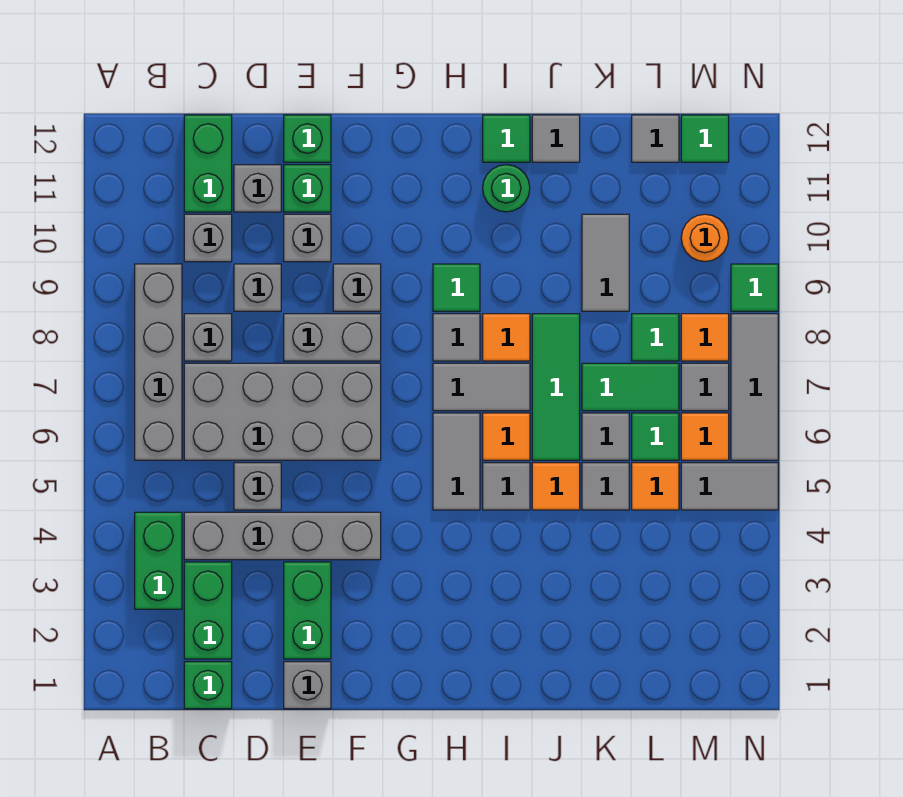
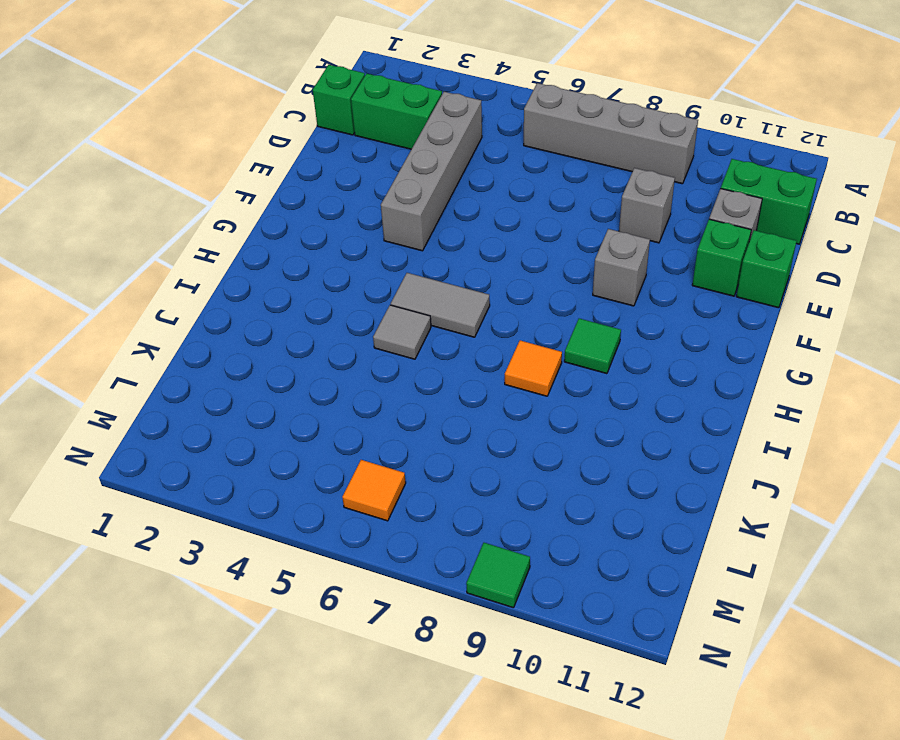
none -> green 1x2 brick [135,512,182,609]
none -> grey 2x4 brick [184,363,381,460]
none -> grey 1x1 brick [184,314,232,361]
none -> grey 1x1 brick [184,214,232,262]

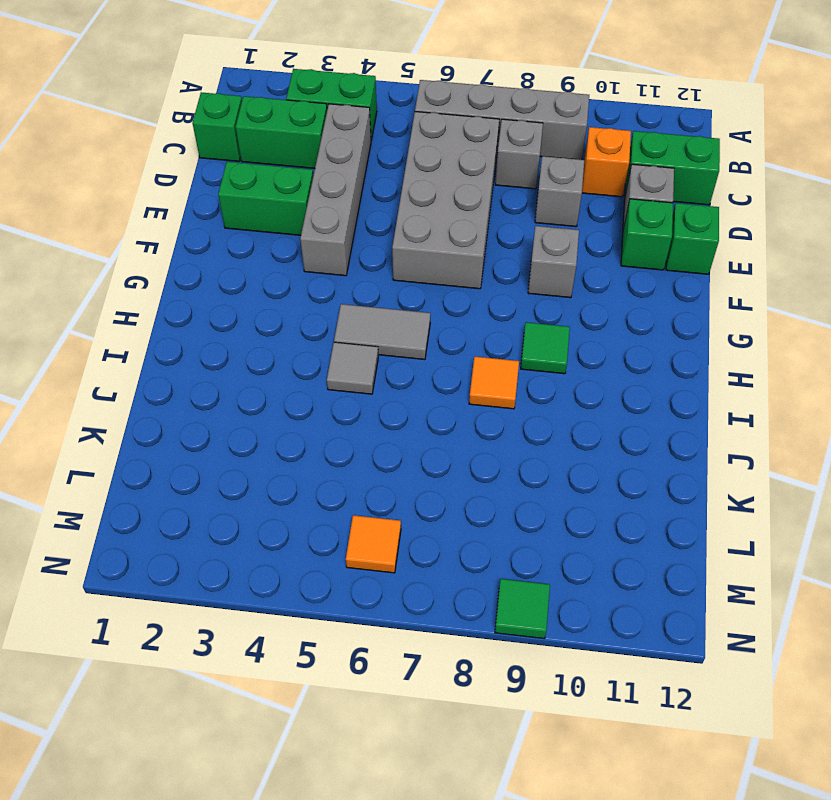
orange 1x1 brick [582,127,631,197] -> grey 1x1 brick [184,214,232,262]
none -> grey 1x1 brick [234,463,281,510]
none -> grey 1x1 brick [284,662,331,709]
none -> grey 1x2 brick [284,314,381,361]
none -> grey 1x1 brick [284,214,331,262]

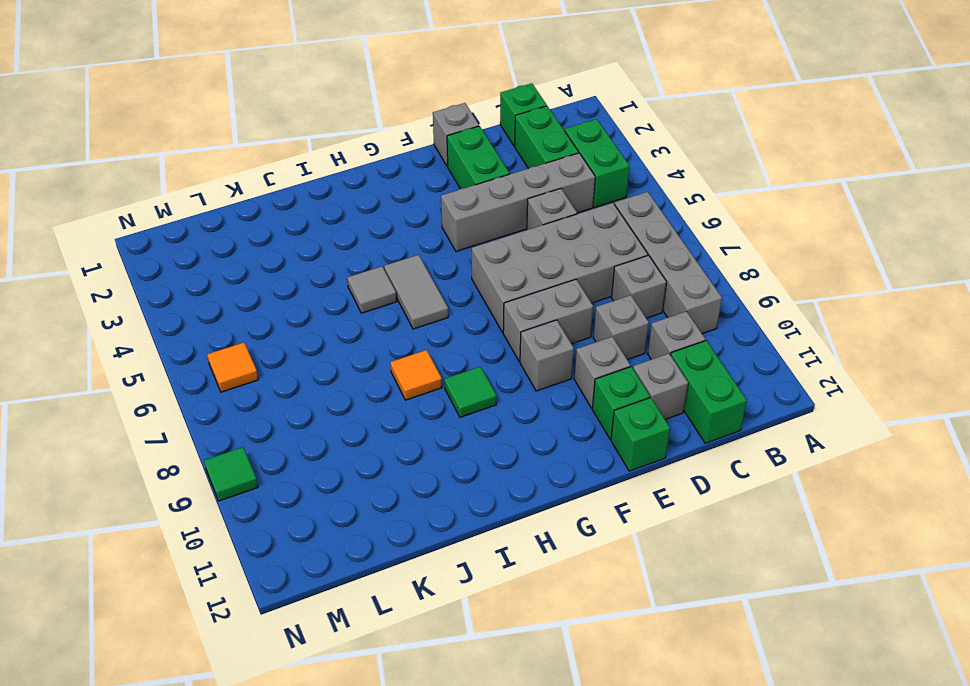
none -> grey 1x2 tile [433,363,530,411]
none -> grey 1x1 tile [433,314,480,361]
none -> orange 1x1 tile [483,413,530,460]
none -> green 1x1 round brick [483,165,530,212]

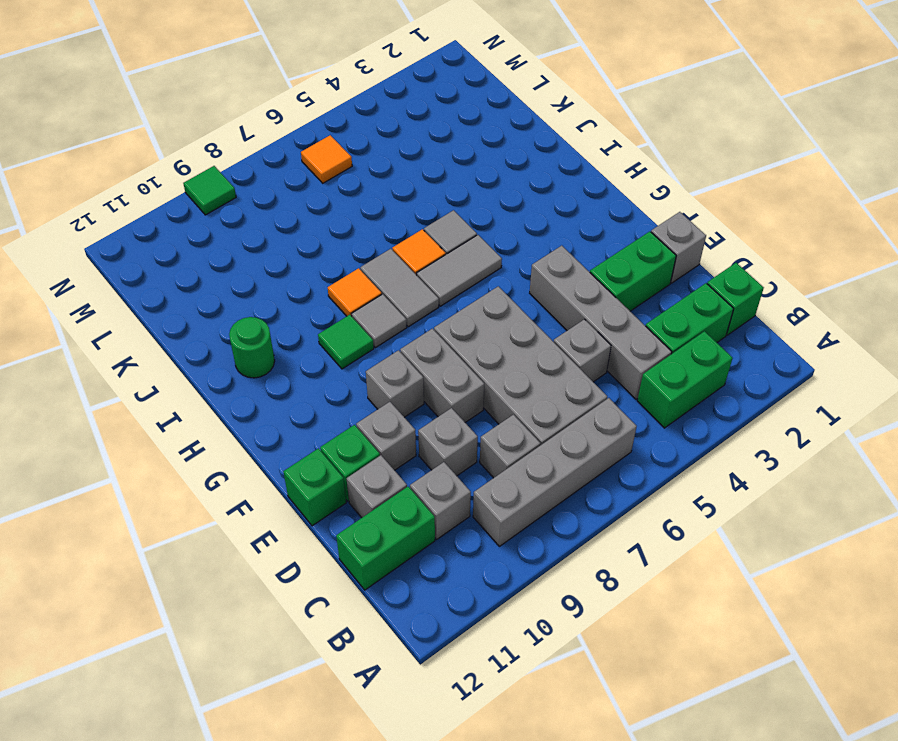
none -> green 1x1 tile [483,115,530,162]
none -> orange 1x1 tile [532,463,580,510]
none -> green 1x3 tile [532,314,580,460]
none -> grey 1x1 tile [532,115,580,162]

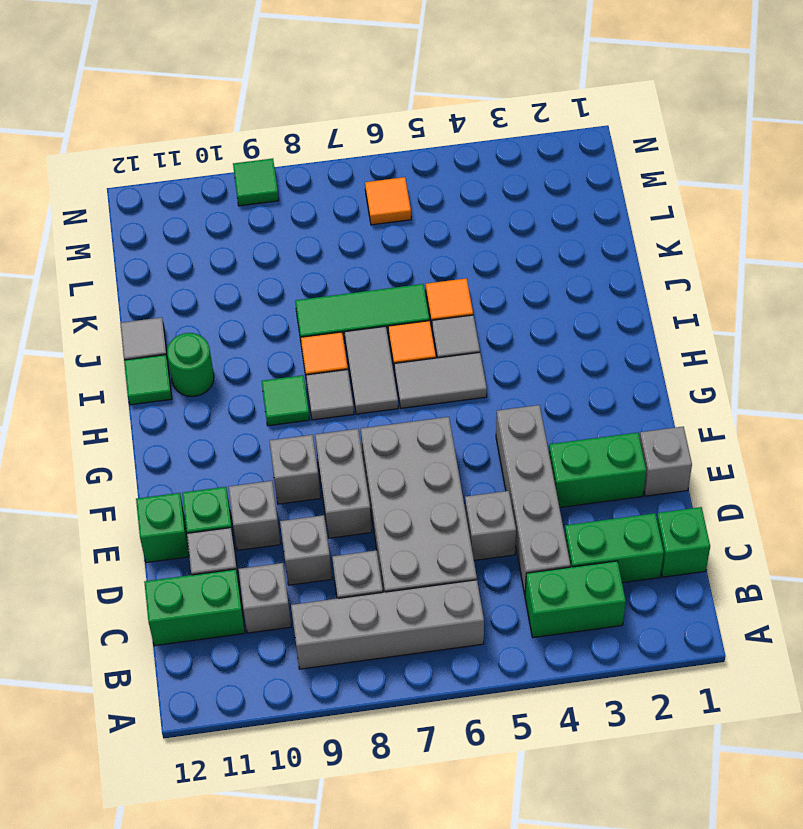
none -> grey 1x1 tile [582,463,629,510]
none -> grey 1x1 tile [582,413,629,460]
none -> green 1x2 tile [582,363,679,411]
none -> grey 1x2 tile [582,214,629,311]

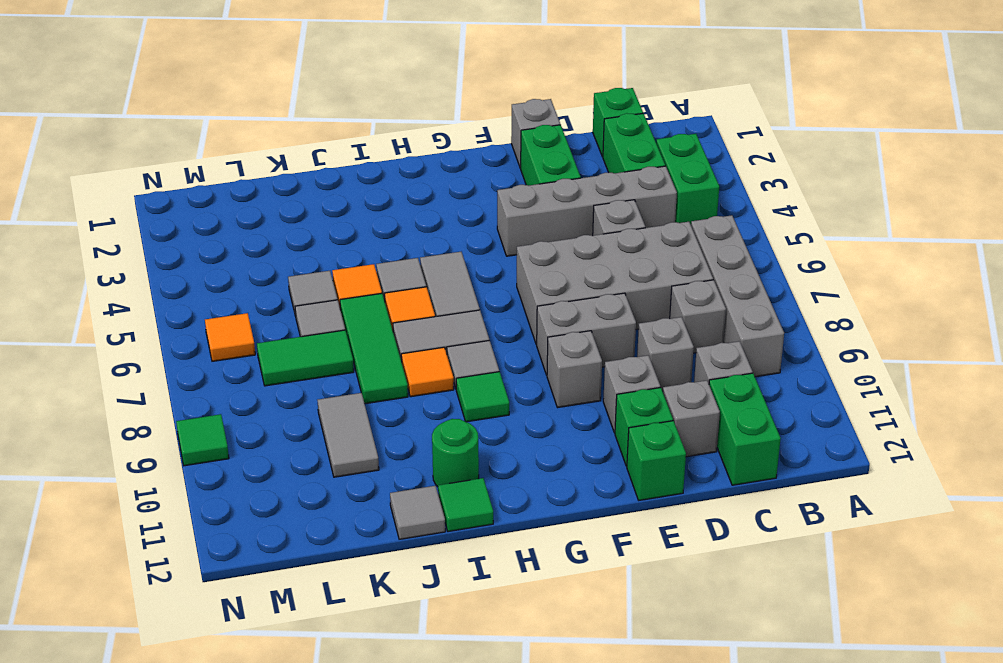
none -> orange 1x1 tile [632,463,679,510]
none -> green 1x1 tile [632,413,679,460]
none -> green 1x1 tile [632,314,679,361]
none -> grey 1x1 tile [632,115,679,162]

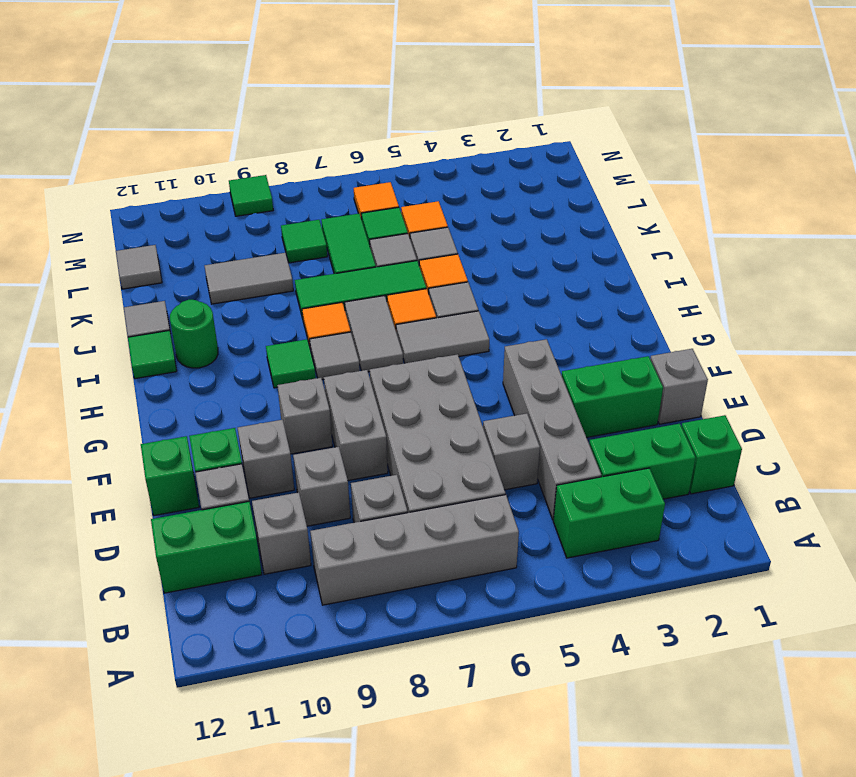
none -> grey 1x2 tile [681,463,778,510]
none -> grey 1x1 tile [681,363,729,411]
none -> orange 1x1 tile [681,314,729,361]
none -> orange 1x1 round brick [681,214,729,262]

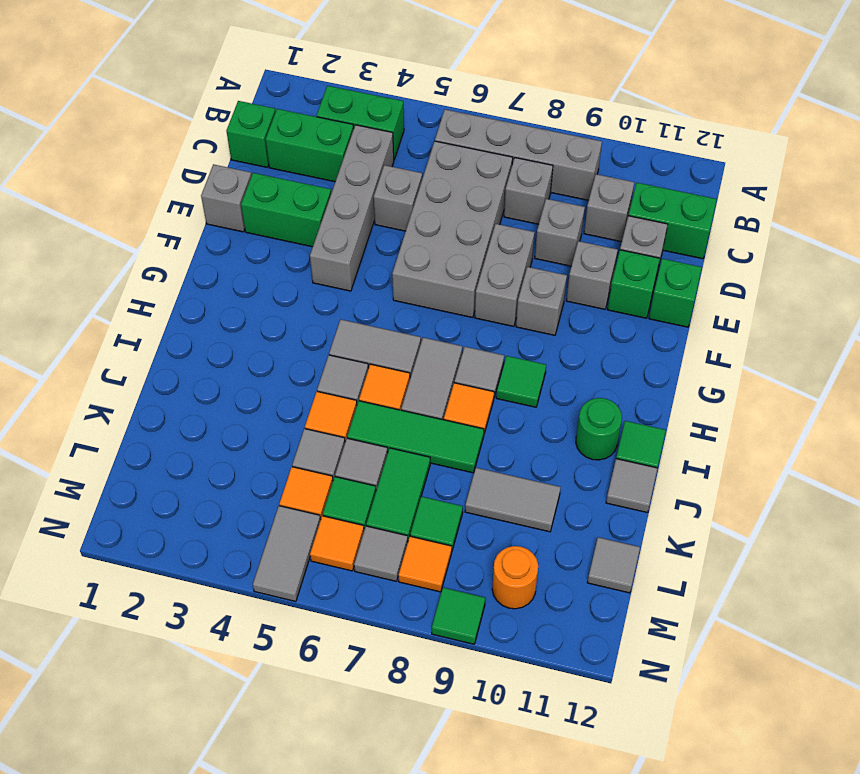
none -> green 1x1 tile [681,115,729,162]
none -> grey 1x3 tile [731,314,778,460]

